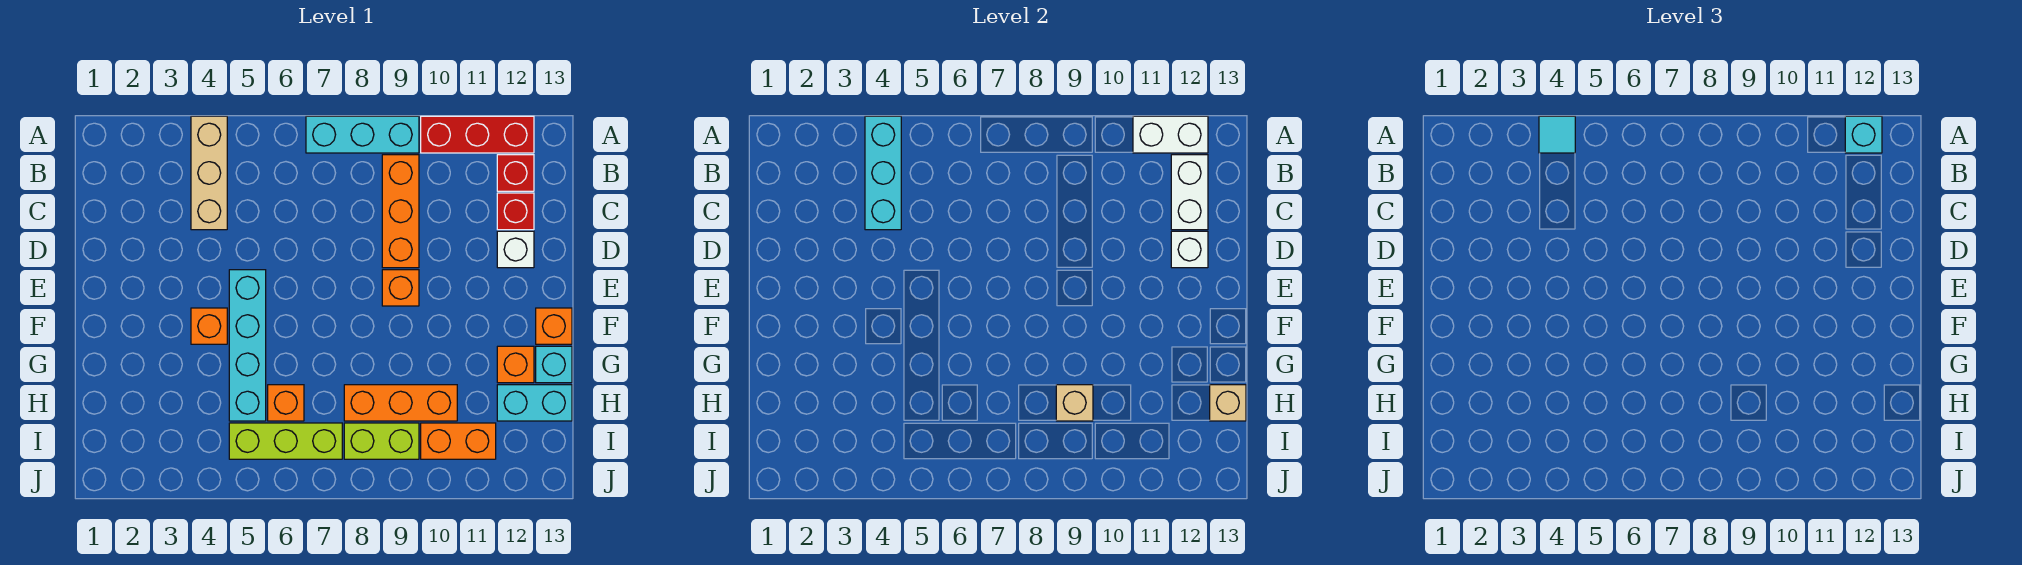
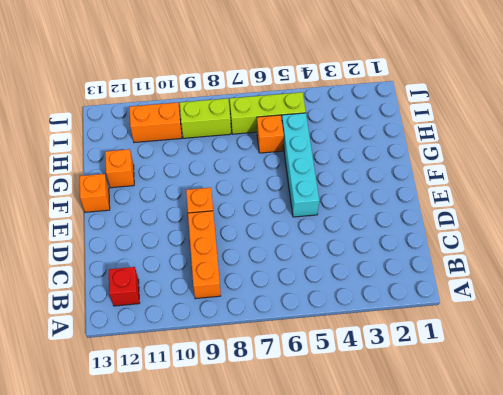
none -> tan 1x3 brick [191,116,227,230]
none -> cyan 1x3 brick [306,116,419,153]
none -> red 1x3 brick [421,116,534,153]

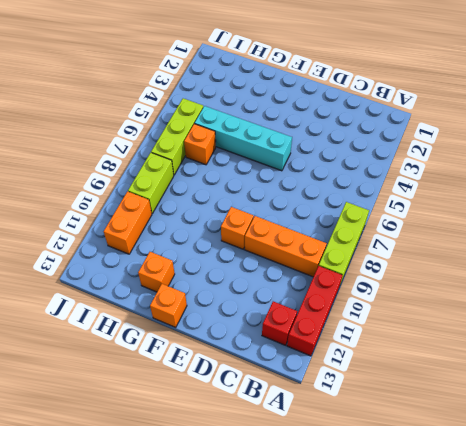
lime 1x3 brick [319,202,369,284] -> cyan 1x3 brick [306,116,419,153]
none -> tan 1x3 brick [191,116,227,230]
none -> red 1x1 brick [497,193,534,230]
none -> white 1x1 brick [497,231,534,268]

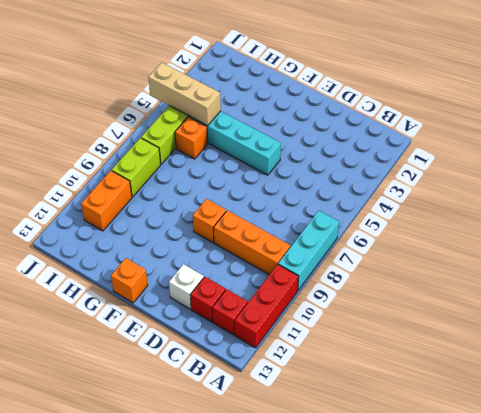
tan 1x3 brick [148,63,221,126] -> tan 1x3 brick moved to [191,116,227,230]
none -> orange 1x1 brick [191,308,227,344]
none -> orange 1x1 brick [497,346,534,383]
none -> cyan 1x1 brick [536,346,572,383]

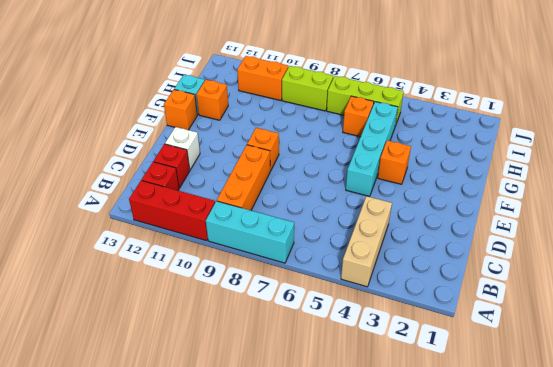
none -> orange 1x3 brick [344,385,457,421]
none -> cyan 1x2 brick [497,385,572,421]
none -> cyan 1x3 brick [865,116,901,230]

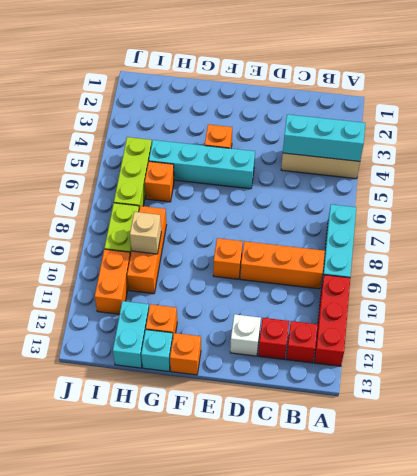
none -> white 1x2 brick [1133,116,1208,153]
none -> white 1x2 brick [1171,155,1208,230]
none -> white 1x1 brick [1171,231,1208,268]

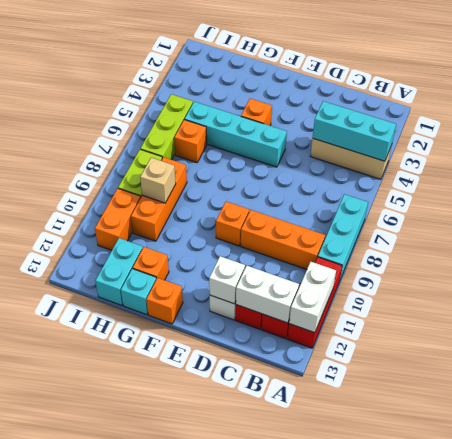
none -> tan 1x1 brick [1210,385,1246,421]
none -> cyan 1x1 tile [1539,116,1575,153]
none -> cyan 1x1 brick [1845,116,1882,153]

